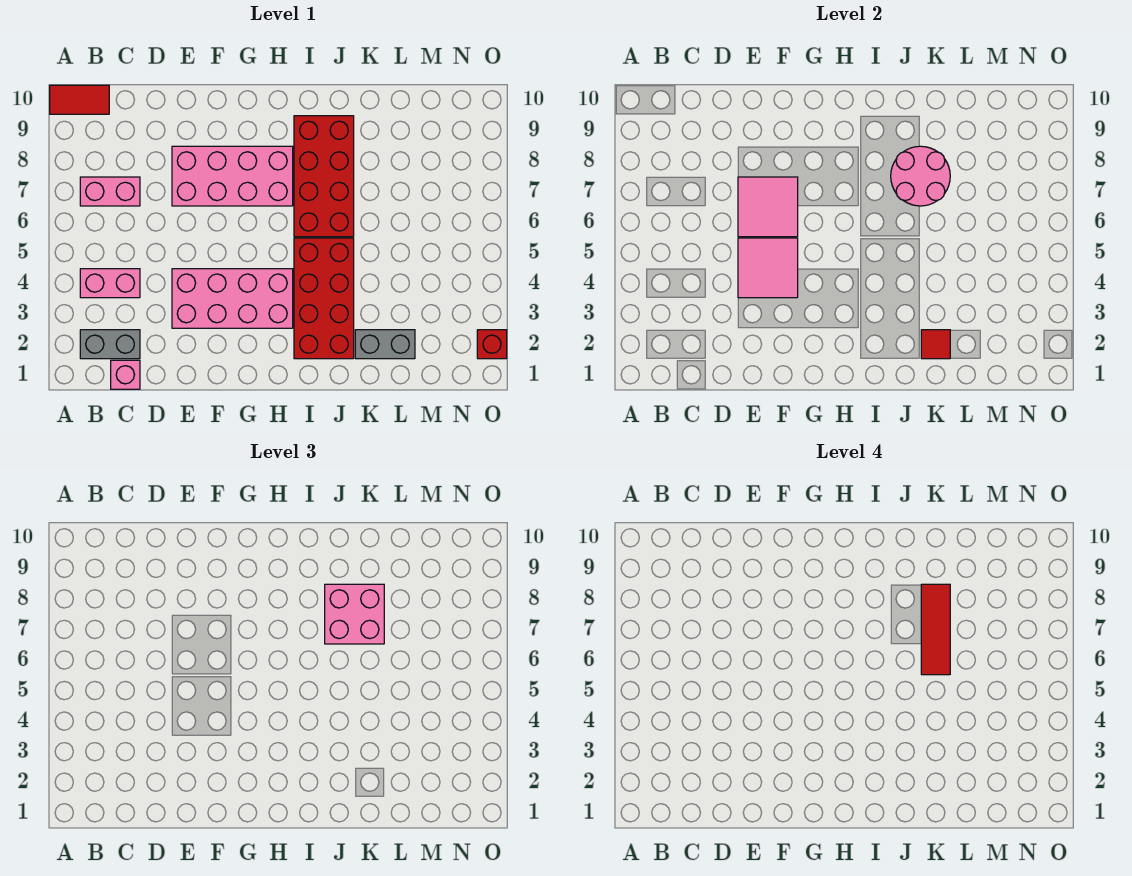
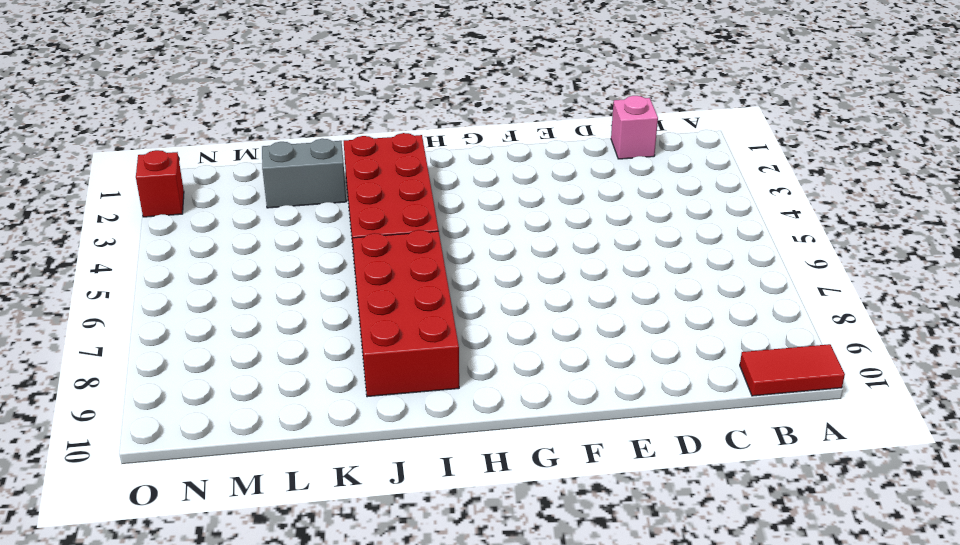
none -> grey 1x2 brick [80,330,140,359]
none -> pink 1x2 brick [80,269,140,298]
none -> pink 1x2 brick [80,177,140,206]

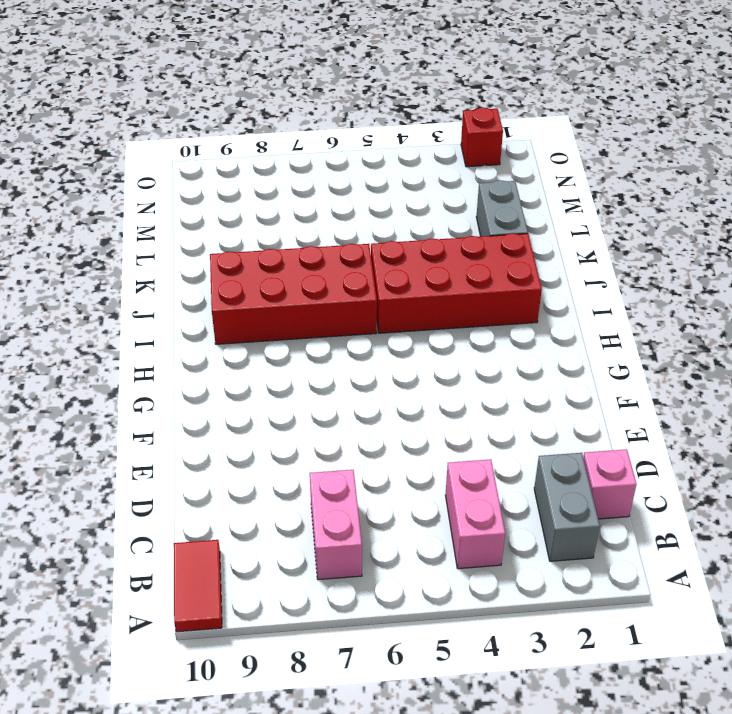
none -> pink 2x4 brick [172,269,293,328]
none -> pink 2x4 brick [172,146,293,206]
none -> pink 2x2 tile [738,238,798,298]

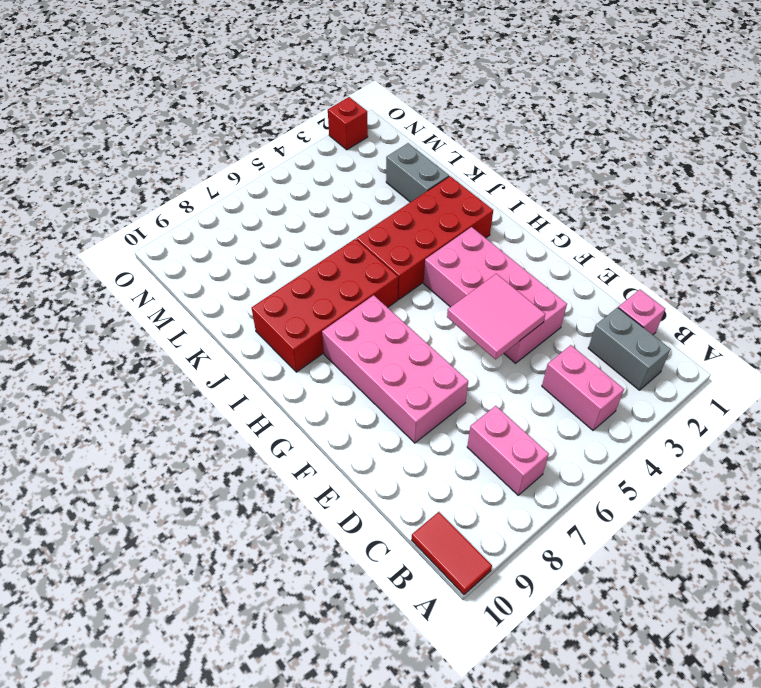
none -> pink 2x2 tile [738,177,798,237]
none -> pink 2x2 round brick [891,146,950,206]
none -> red 1x1 tile [921,330,950,359]

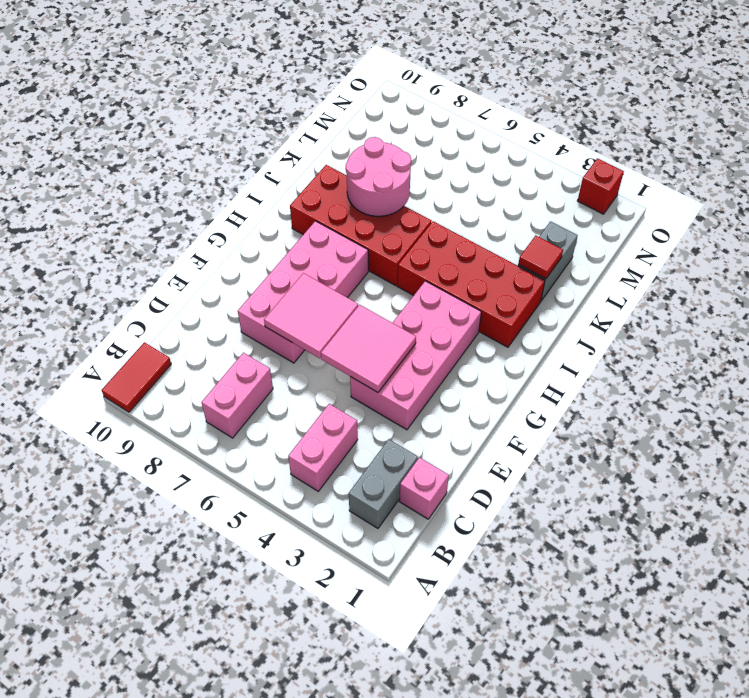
none -> pink 2x2 brick [325,584,384,644]
none -> red 1x3 tile [921,584,950,675]

